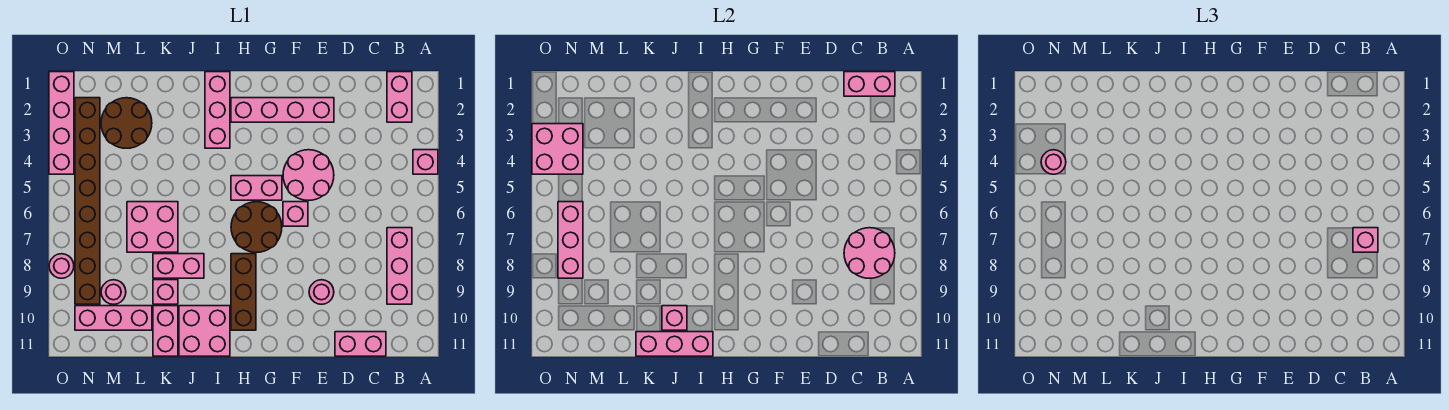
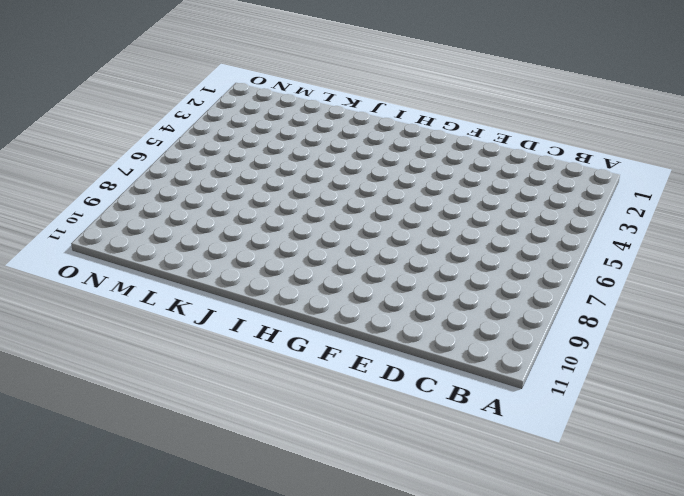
none -> pink 1x1 brick [413,150,438,174]
none -> pink 1x2 brick [387,72,412,122]
none -> pink 1x3 brick [387,228,412,304]
none -> pink 1x2 brick [335,332,386,356]

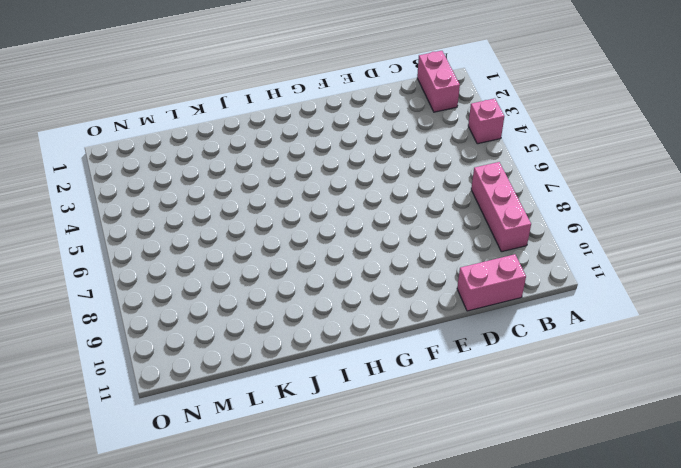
none -> pink 1x4 brick [231,98,334,122]
none -> pink 2x2 round brick [283,150,334,200]
none -> pink 1x1 round brick [309,280,334,304]
none -> pink 1x1 brick [283,202,308,226]

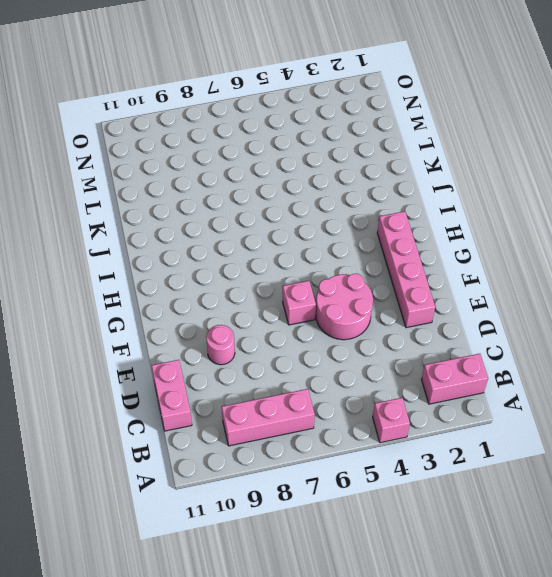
none -> pink 1x2 brick [231,176,282,200]
none -> brown 2x2 round brick [231,202,282,252]
none -> brown 1x3 brick [231,254,256,330]
none -> pink 1x3 brick [205,72,230,148]

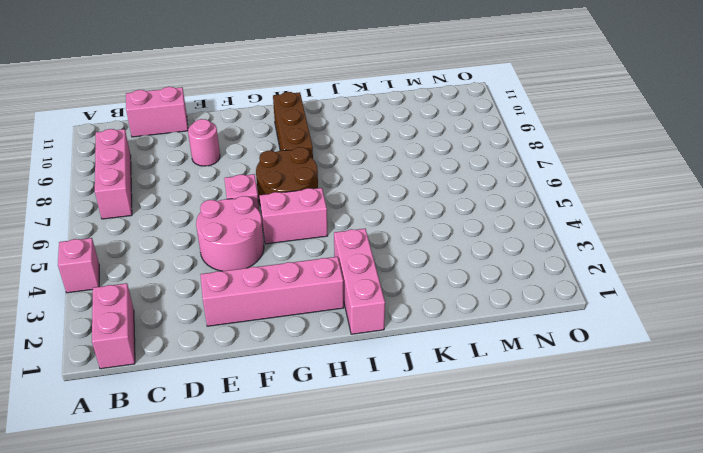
none -> pink 2x2 brick [179,306,230,356]
none -> pink 1x2 brick [153,254,204,278]
none -> pink 2x2 brick [127,202,178,252]
none -> pink 1x1 brick [153,280,178,304]

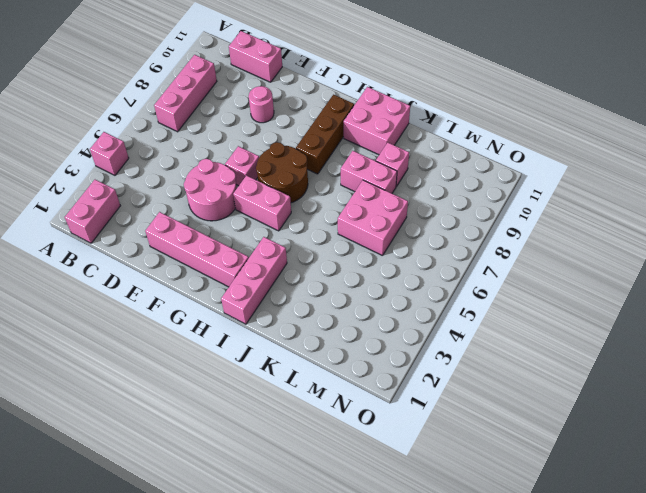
none -> pink 1x2 brick [153,306,178,356]
none -> brown 2x2 round brick [101,98,152,148]
none -> pink 1x3 brick [75,306,152,330]
none -> pink 1x1 round brick [101,280,126,304]

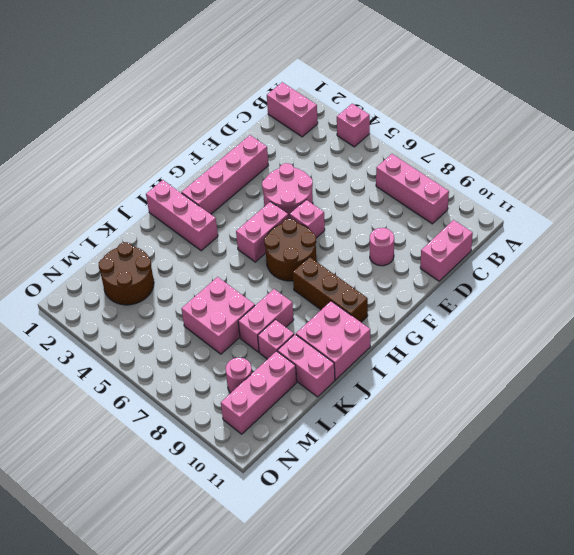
none -> brown 1x8 brick [75,98,100,304]
none -> pink 1x4 brick [49,72,74,174]
none -> pink 1x1 round brick [49,254,74,278]
none -> pink 1x2 brick [844,72,895,96]

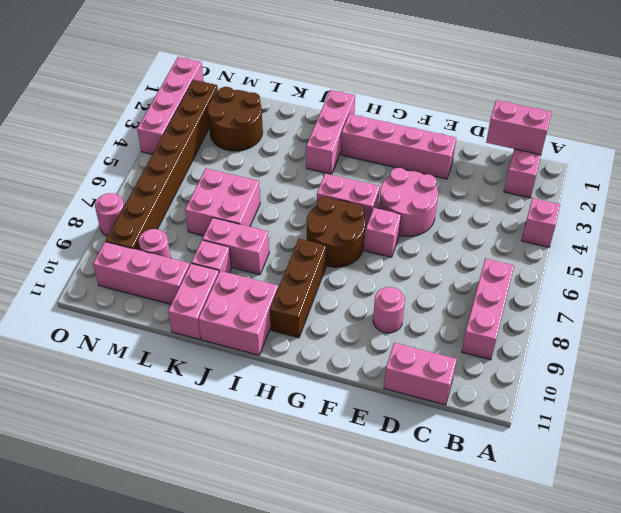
none -> pink 2x2 round brick [844,228,895,278]
none -> pink 1x3 brick [636,332,713,356]
none -> pink 1x1 brick [662,306,687,330]
none -> pink 2x2 brick [532,124,583,174]

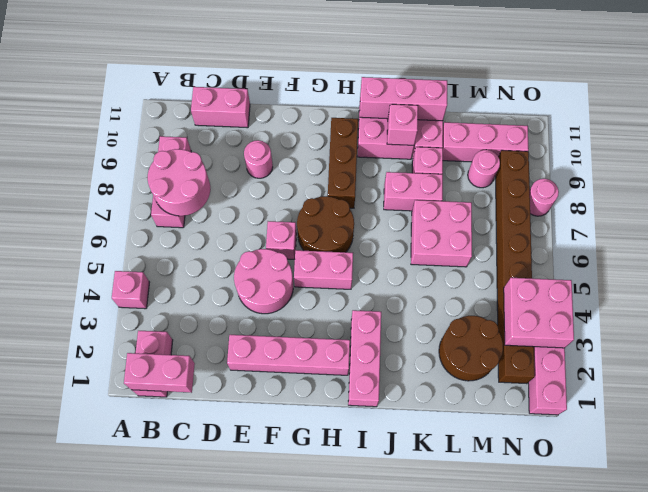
none -> pink 1x3 brick [558,202,583,278]
none -> pink 1x1 brick [1353,228,1378,252]
none -> pink 1x1 round brick [1041,150,1066,174]

